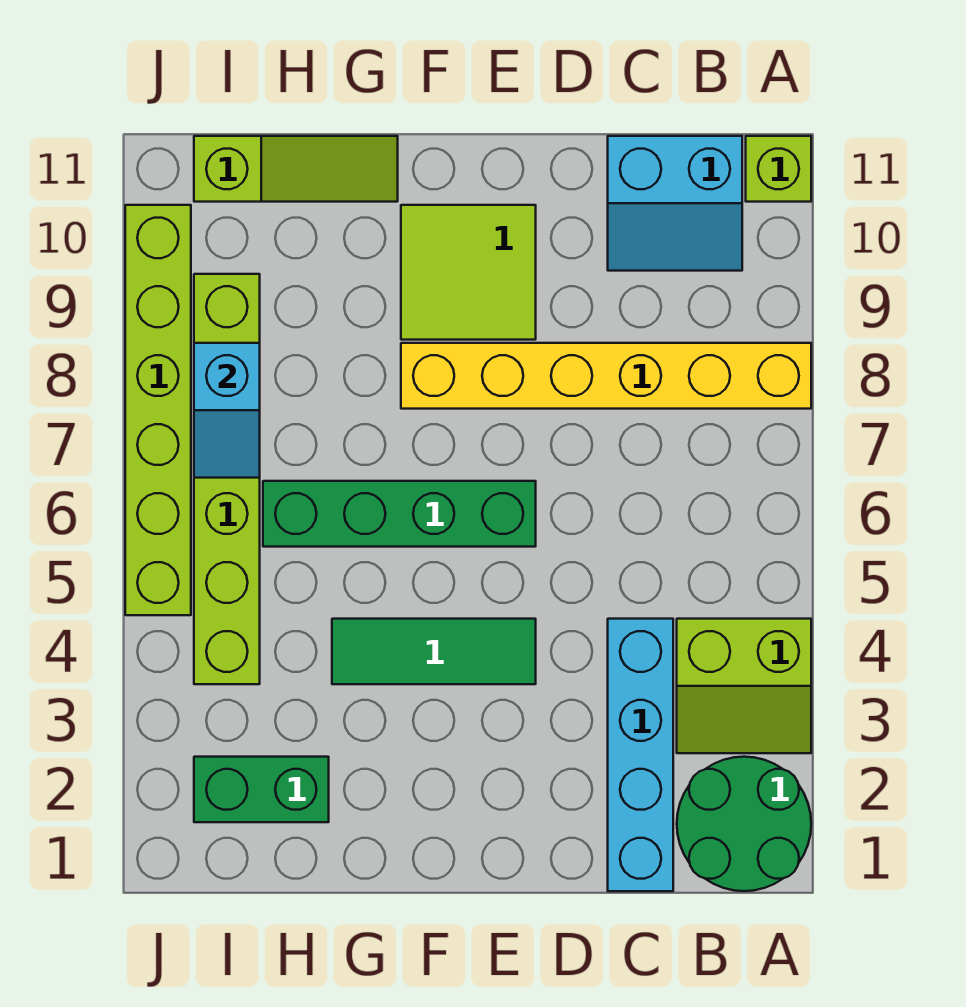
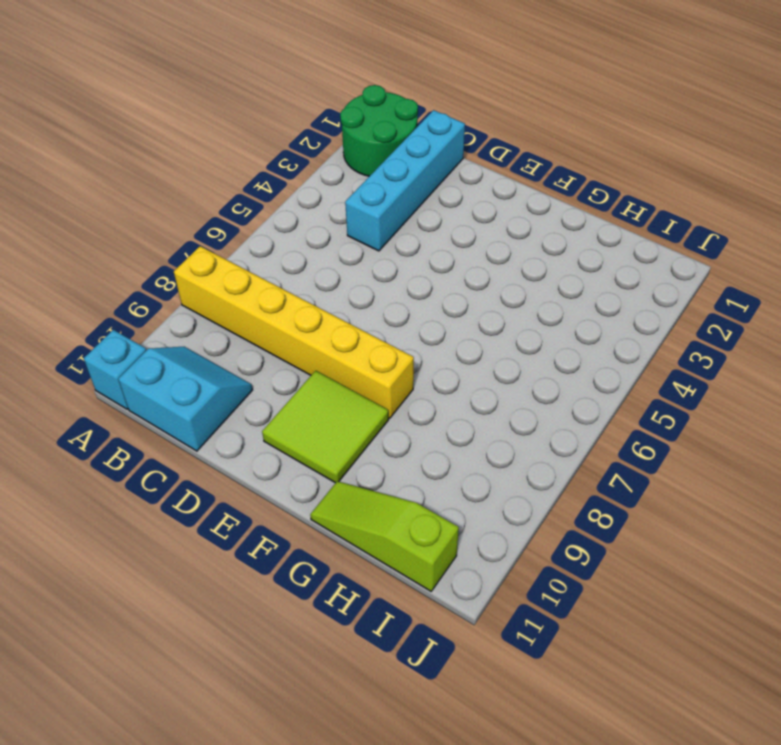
cyan 1x1 brick [84,330,146,409] -> lime 1x1 brick [746,136,811,202]
none -> lime 2x2 slope [677,619,811,753]
none -> green 1x3 tile [332,619,536,684]
none -> green 1x4 brick [263,481,536,547]

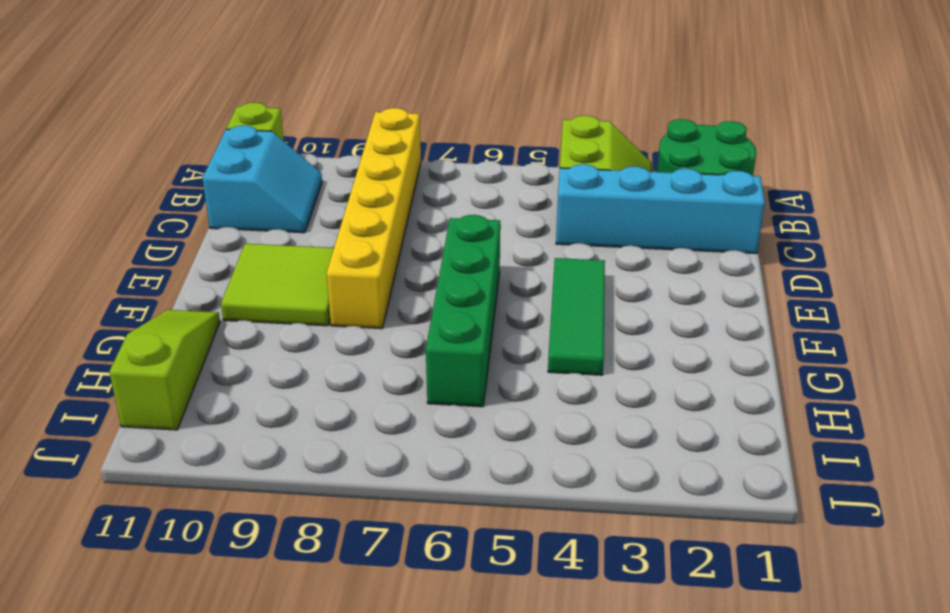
none -> green 1x2 brick [194,757,329,822]
none -> lime 1x6 brick [194,274,260,684]
none -> lime 1x6 brick [125,205,191,615]

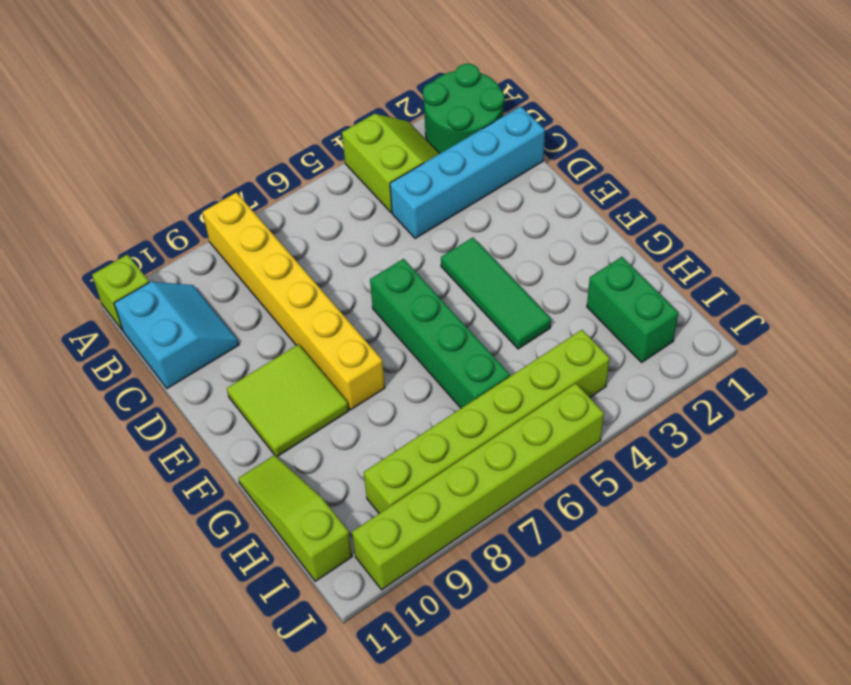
none -> cyan 1x2 slope [194,343,260,478]

